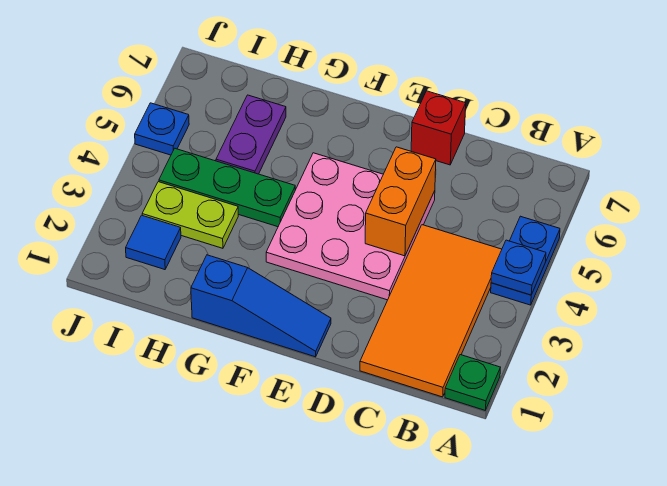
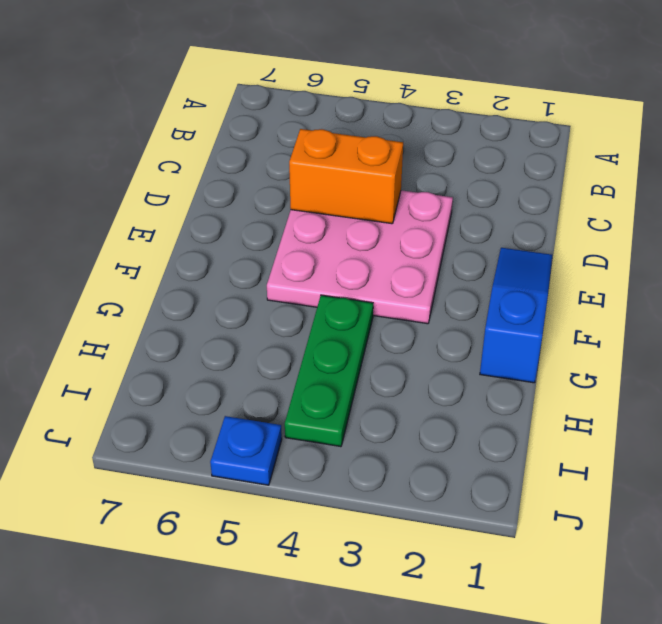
none -> green 1x1 plate [445,355,500,410]
none -> blue 1x2 plate [491,216,560,305]
none -> orange 2x4 tile [360,225,502,397]

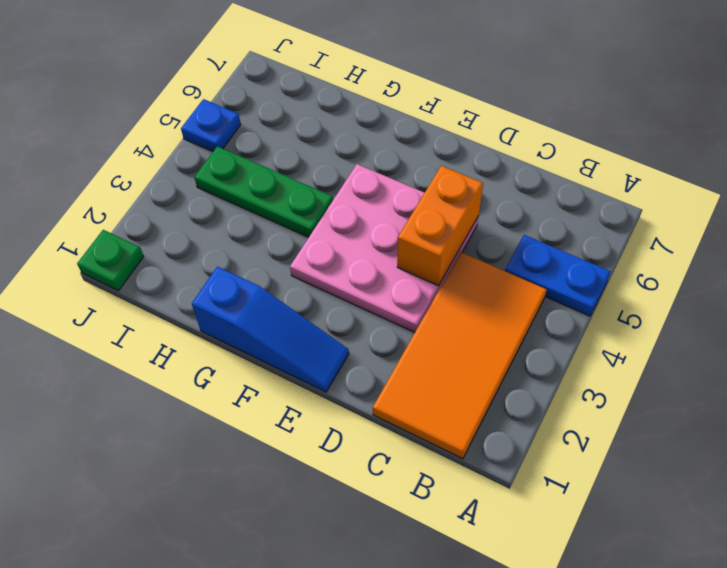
blue 1x2 plate [505,235,611,316] -> blue 1x2 plate turned to [491,216,560,305]
green 1x1 plate [77,230,144,291] -> green 1x1 plate moved to [445,355,500,410]
none -> red 1x1 brick [411,91,466,165]
none -> lime 1x2 plate [142,182,238,248]
none -> purple 1x2 plate [216,95,286,174]

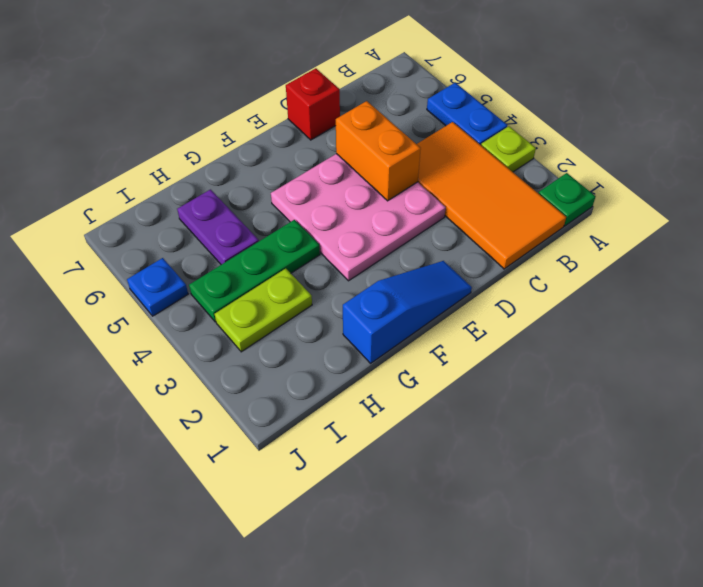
lime 1x1 plate [481,126,536,172] -> none
none -> blue 1x1 tile [126,215,181,270]
none -> blue 1x1 plate [491,240,546,295]

